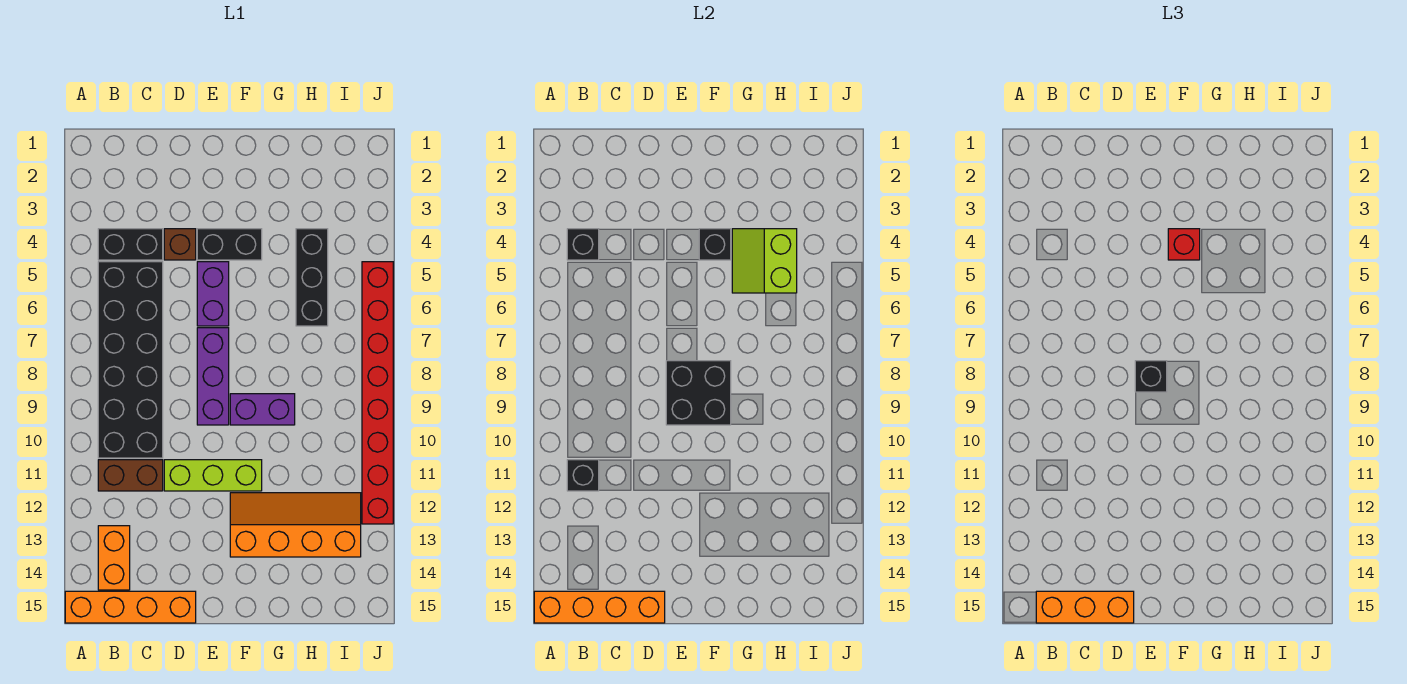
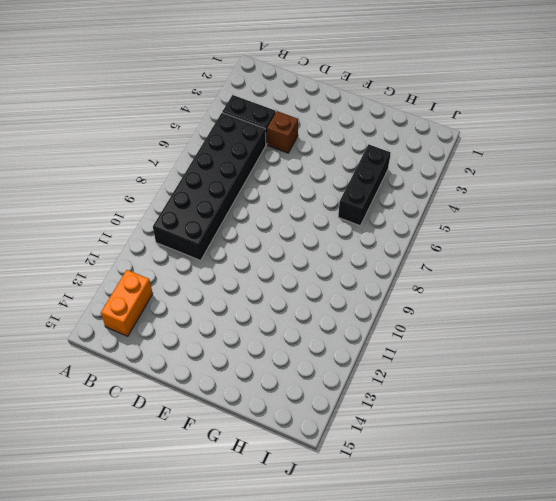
none -> orange 1x4 brick [65,591,196,623]
none -> brown 1x2 brick [98,460,163,491]
none -> lime 1x3 brick [164,460,262,491]

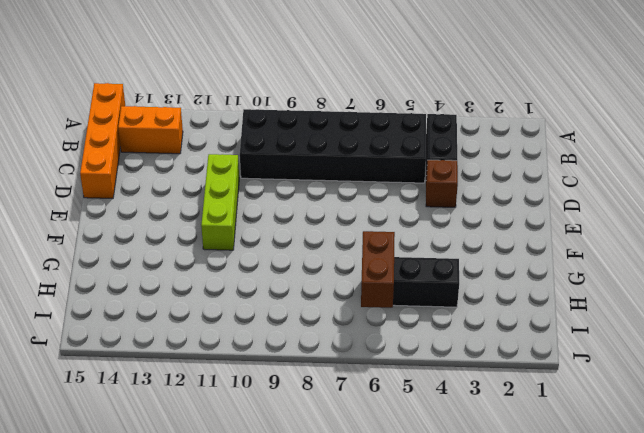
brown 1x2 brick [361,231,395,308] -> brown 1x2 brick moved to [98,460,163,491]
none -> black 1x2 brick [197,229,262,260]
none -> purple 1x2 brick [197,262,229,326]
none -> purple 1x3 brick [197,328,229,425]

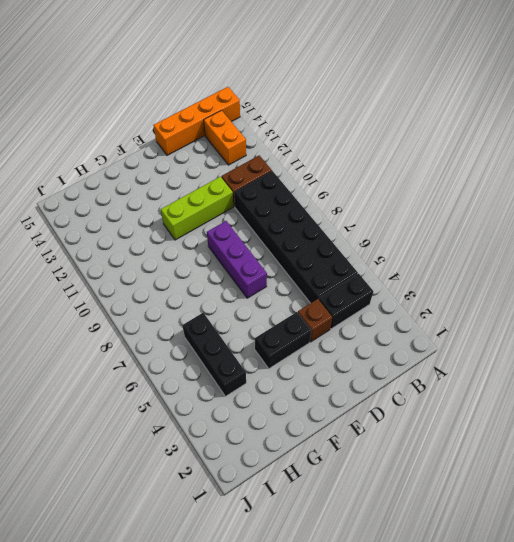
none -> purple 1x2 brick [197,262,229,326]
none -> purple 1x2 brick [230,394,295,425]
none -> orange 2x4 slope [230,493,361,557]

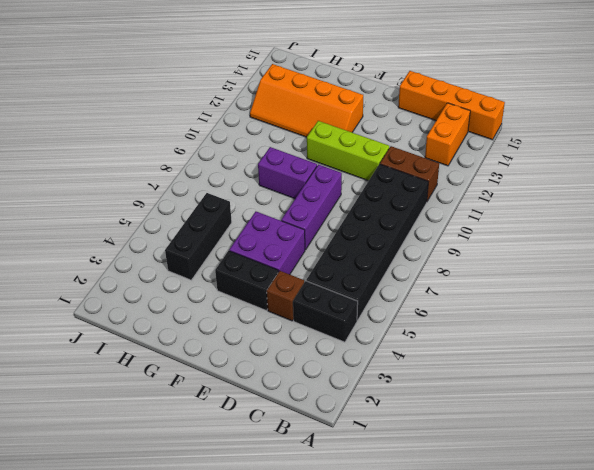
purple 2x2 brick [229,212,305,274] -> purple 1x2 brick [197,262,229,326]
none -> red 1x8 brick [362,262,393,524]
none -> orange 1x4 brick [534,591,665,623]
none -> black 1x1 brick [567,229,599,260]

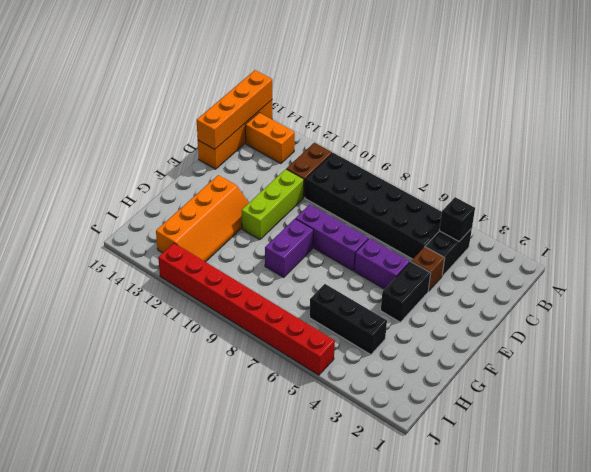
none -> black 1x1 brick [567,460,599,491]
none -> black 2x2 brick [666,361,731,425]
none -> black 1x1 brick [699,229,731,260]

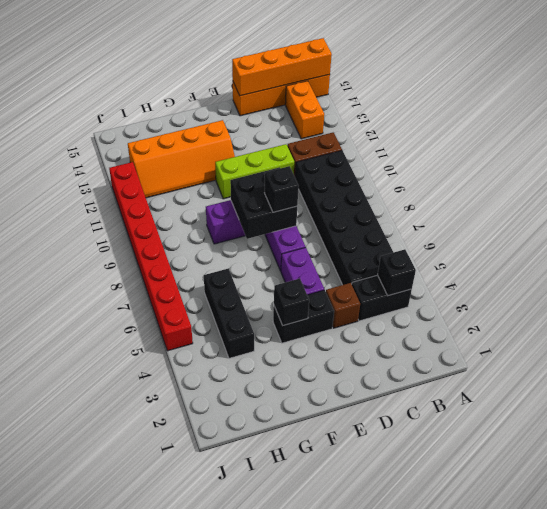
none -> black 1x1 brick [567,460,599,491]
none -> lime 2x2 slope [732,229,797,293]
none -> orange 1x3 brick [1036,591,1134,623]

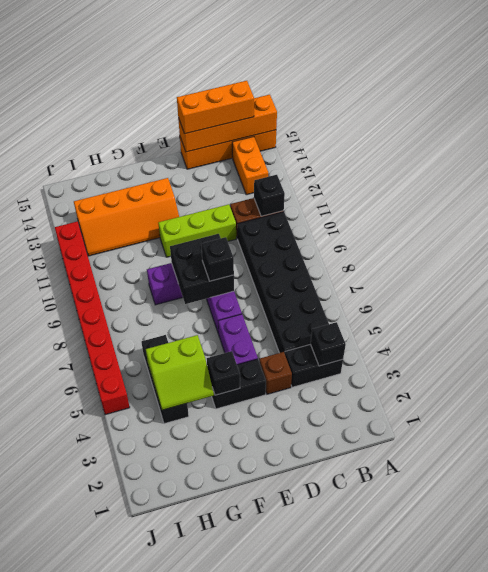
lime 2x2 slope [146,335,214,410] -> lime 2x2 slope turned to [732,229,797,293]
none -> red 1x1 brick [1168,229,1200,260]

